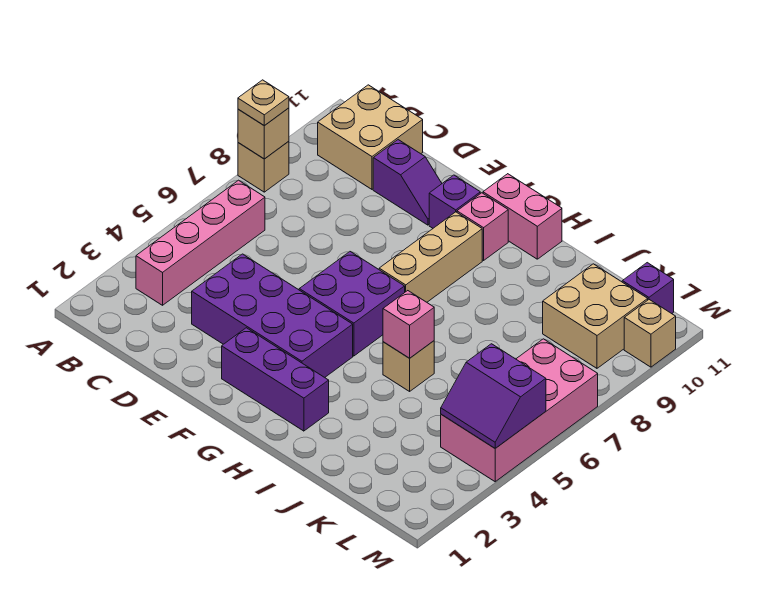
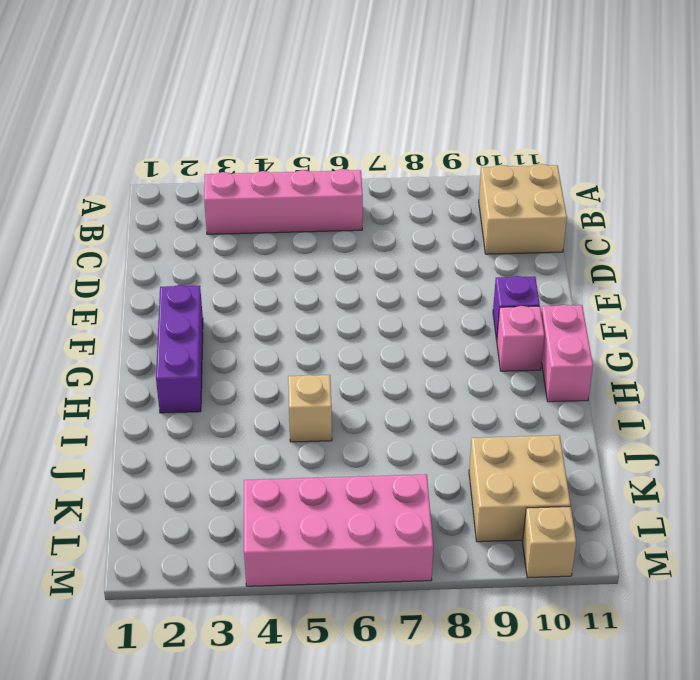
none -> tan 1x1 brick [238,141,289,192]
none -> purple 2x4 brick [192,254,353,377]
none -> purple 1x2 slope [373,140,442,225]

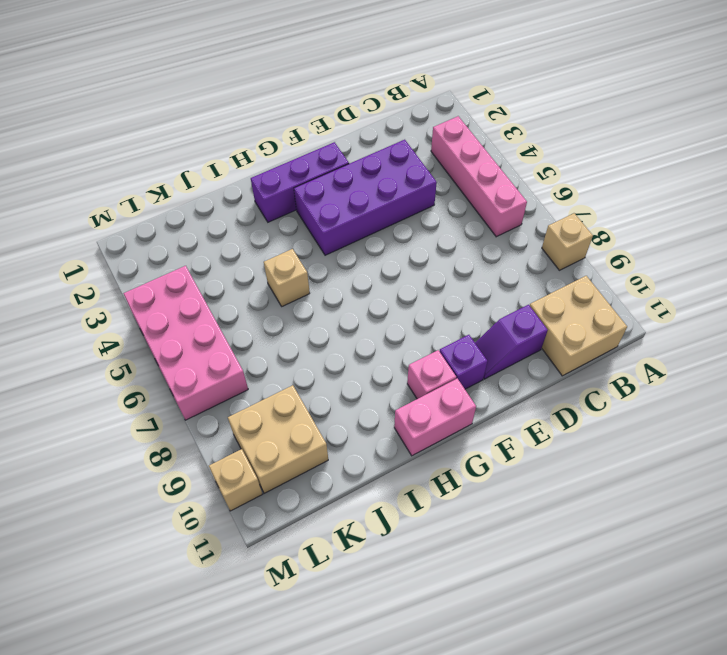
none -> purple 2x2 brick [299,252,405,356]
none -> tan 1x3 brick [379,212,482,302]
none -> purple 1x1 brick [622,263,674,314]

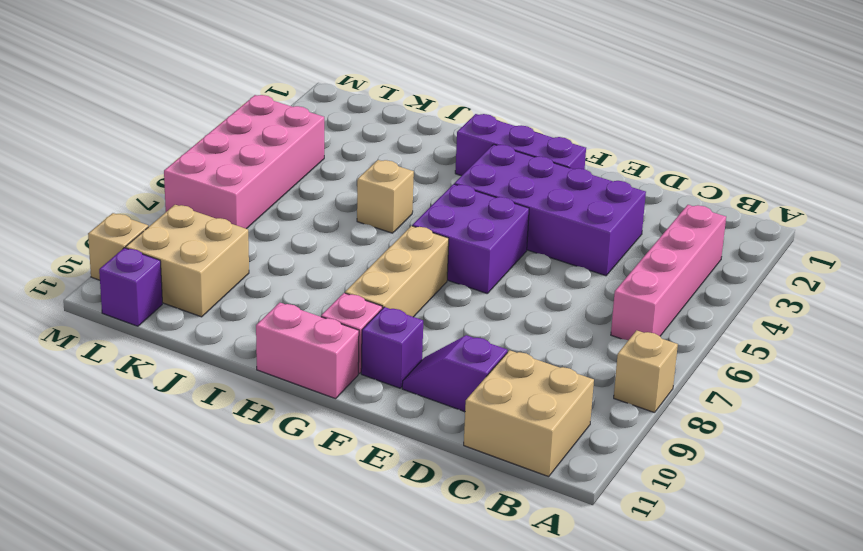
none -> tan 1x1 brick [238,108,289,159]
none -> pink 1x1 brick [383,291,434,358]
none -> purple 2x2 slope [441,344,546,448]

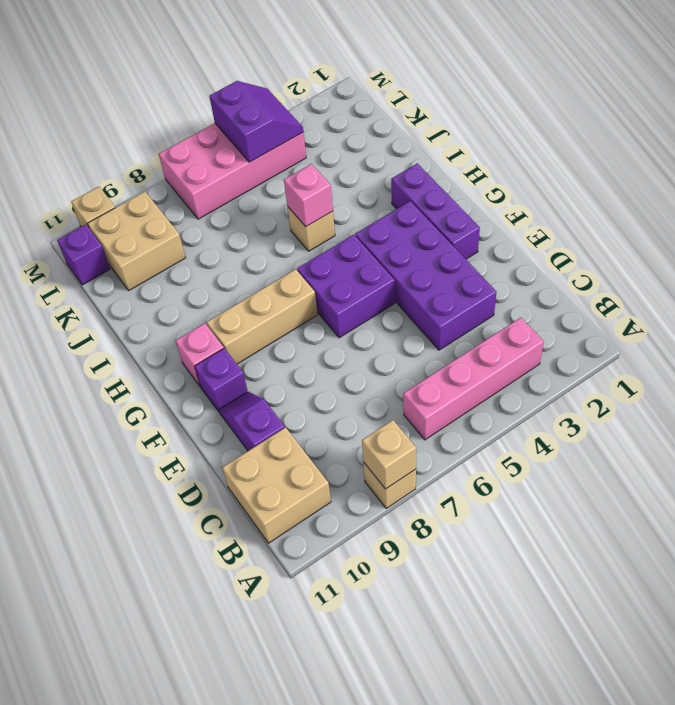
none -> pink 1x2 brick [483,174,562,259]
none -> tan 1x1 plate [238,80,289,126]

